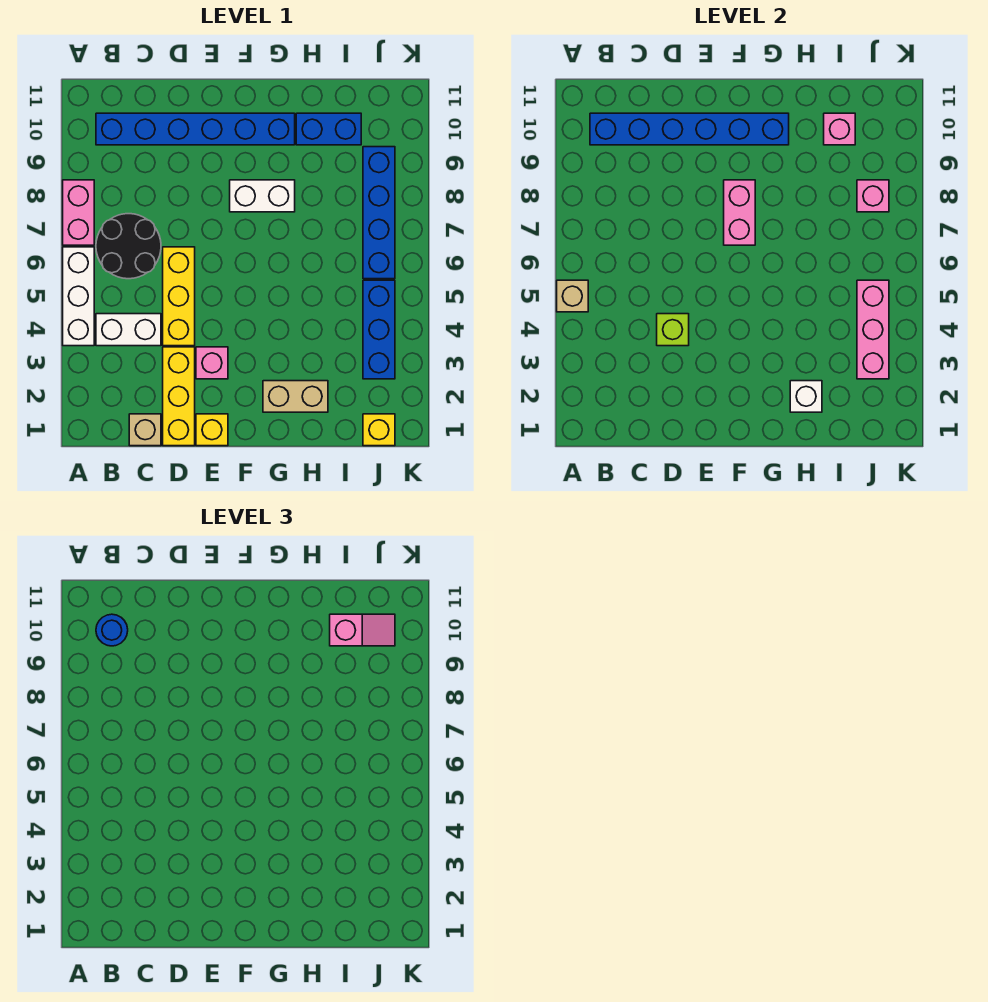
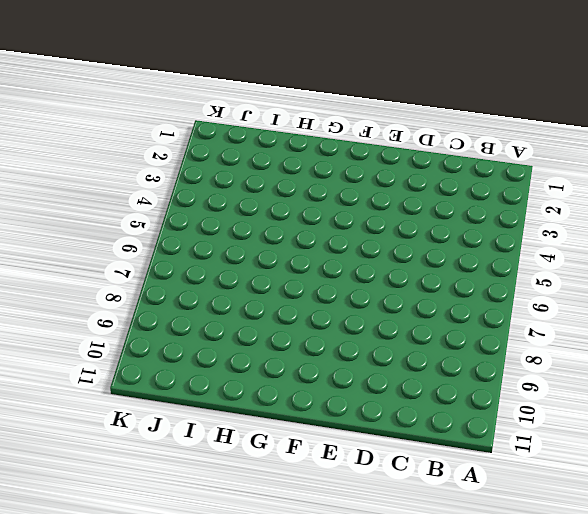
none -> white 1x3 brick [63,247,94,346]
none -> pink 1x2 brick [63,180,94,245]
none -> white 1x2 brick [96,314,161,346]

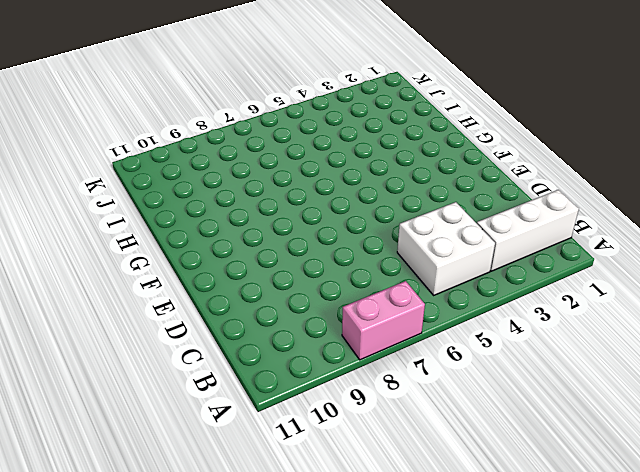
white 1x3 brick [477,190,579,271] -> white 1x3 brick moved to [63,247,94,346]
white 2x2 brick [397,202,495,295] -> white 1x2 brick [96,314,161,346]
none -> black 2x2 round brick [96,214,161,279]
none -> blue 1x6 brick [96,113,295,145]
none -> tan 1x1 brick [129,414,161,446]

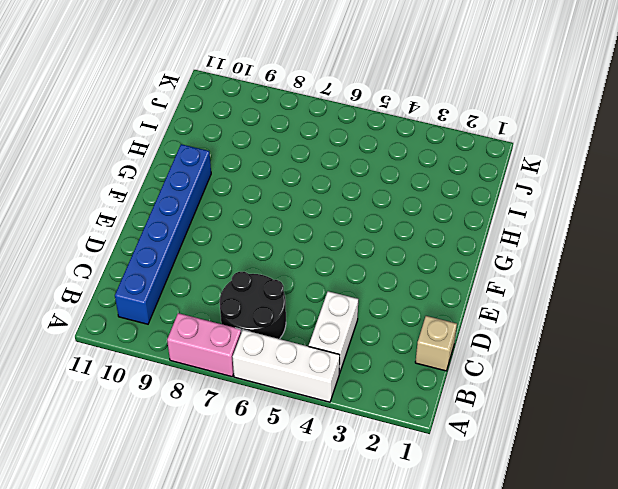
none -> yellow 1x3 brick [163,347,195,446]
none -> yellow 1x3 brick [163,247,195,346]
none -> yellow 1x1 brick [196,414,228,446]

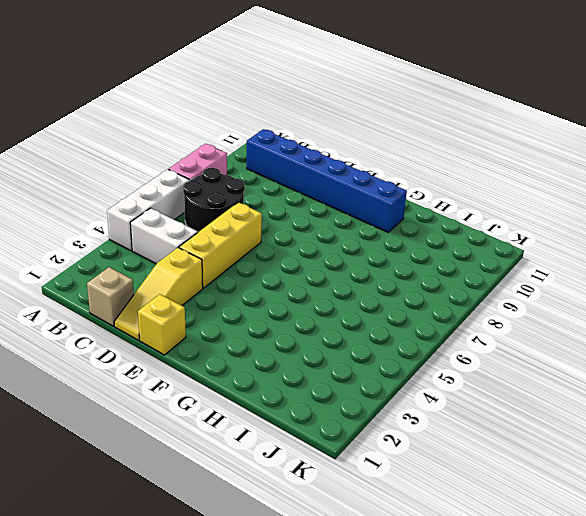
yellow 1x3 slope [114,248,203,340] -> yellow 1x3 brick [163,347,195,446]
none -> pink 1x1 brick [196,347,228,379]
none -> white 1x2 brick [230,180,295,212]
none -> tan 1x2 brick [263,381,328,412]

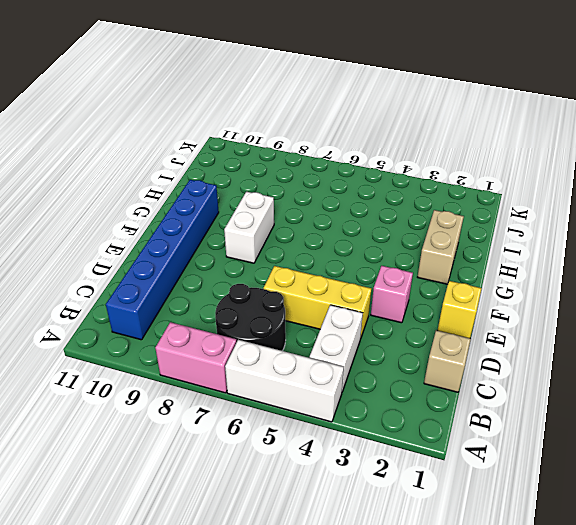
none -> yellow 1x3 brick [163,347,195,446]
none -> blue 1x2 brick [296,113,361,145]
none -> yellow 1x1 brick [363,414,395,446]

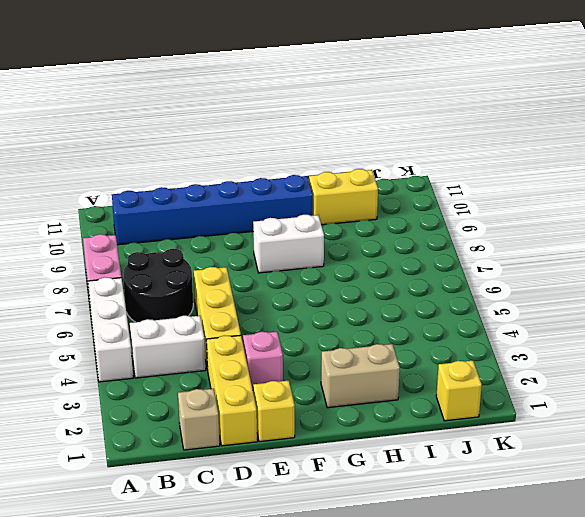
yellow 1x2 brick [309,169,378,225] -> blue 1x2 brick [296,113,361,145]
none -> blue 1x3 brick [363,280,395,379]
none -> blue 1x4 brick [363,147,395,279]
none -> tan 1x1 brick [557,280,588,312]

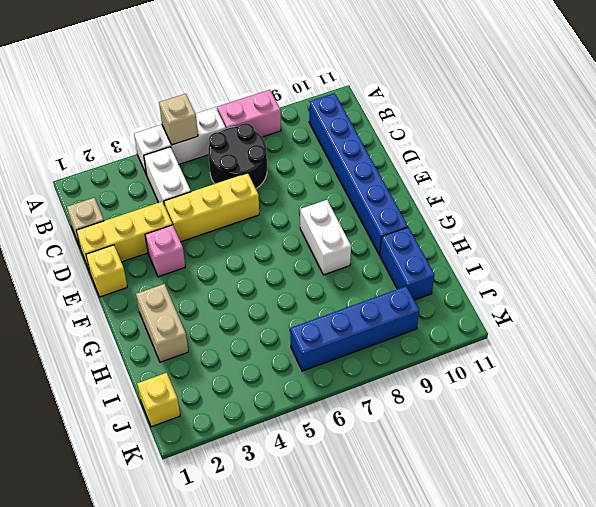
none -> blue 1x3 brick [363,280,395,379]
none -> blue 1x6 brick [590,113,789,145]
none -> lime 1x1 brick [657,314,689,346]

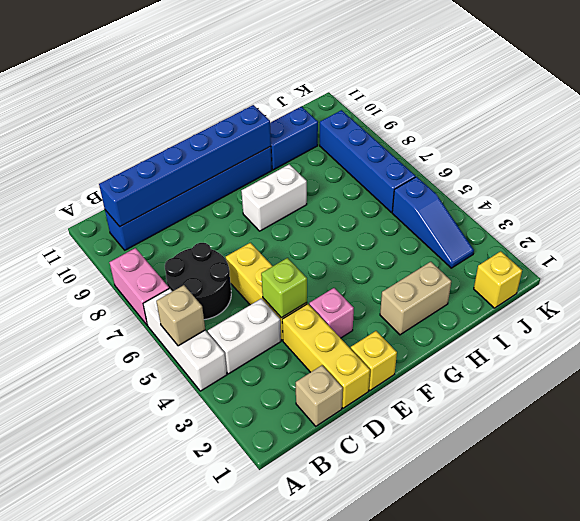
blue 1x3 slope [392,177,474,268] -> blue 1x3 brick [363,280,395,379]
none -> pink 1x2 brick [724,180,755,245]
none -> white 1x1 brick [790,381,822,412]
none -> pink 1x1 brick [824,113,855,145]

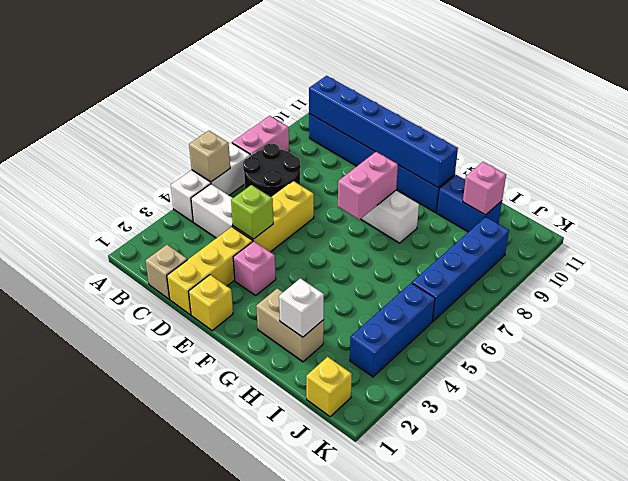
none -> pink 1x3 brick [857,280,889,379]
none -> pink 1x1 brick [857,180,889,212]
none -> blue 1x1 round brick [96,614,128,646]

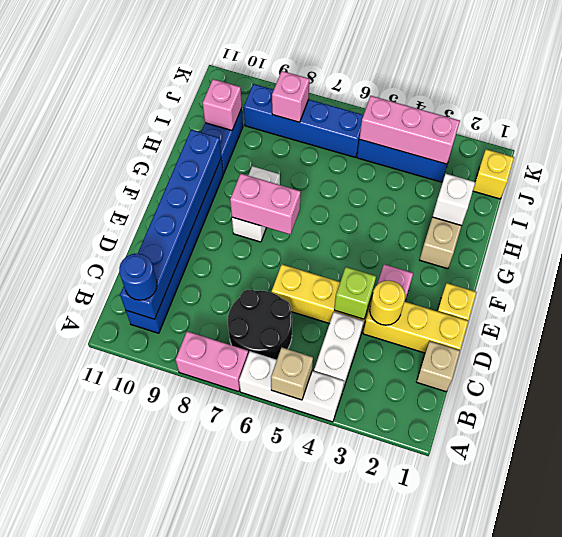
yellow 1x1 round brick [370,281,405,325] -> none
none -> pink 1x2 slope [330,614,395,646]

